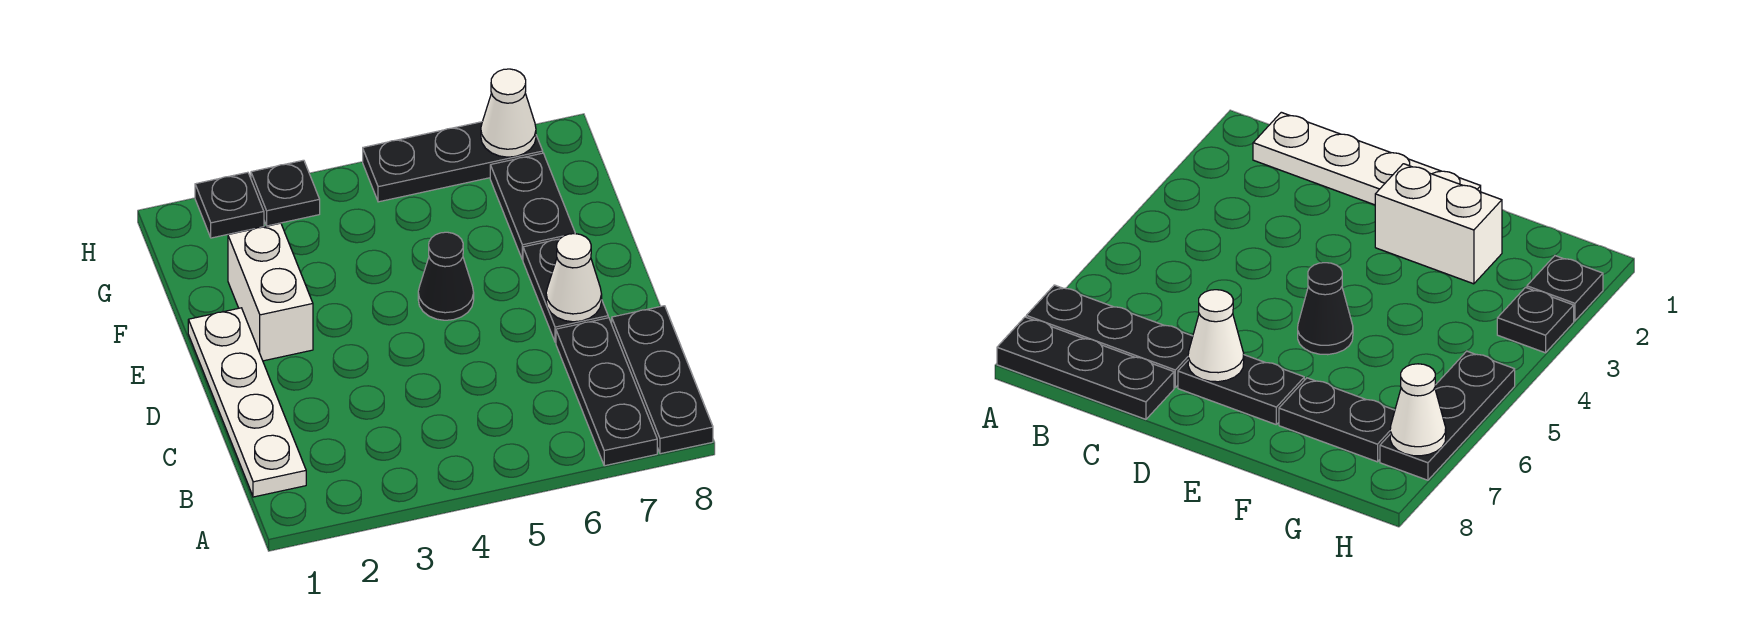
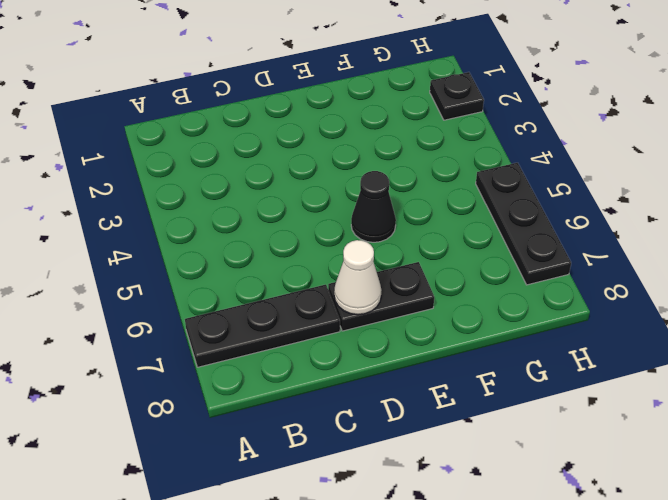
none -> black 1x3 plate [612,306,713,454]
none -> white 1x4 plate [188,308,306,497]
none -> white 1x2 brick [228,223,313,361]

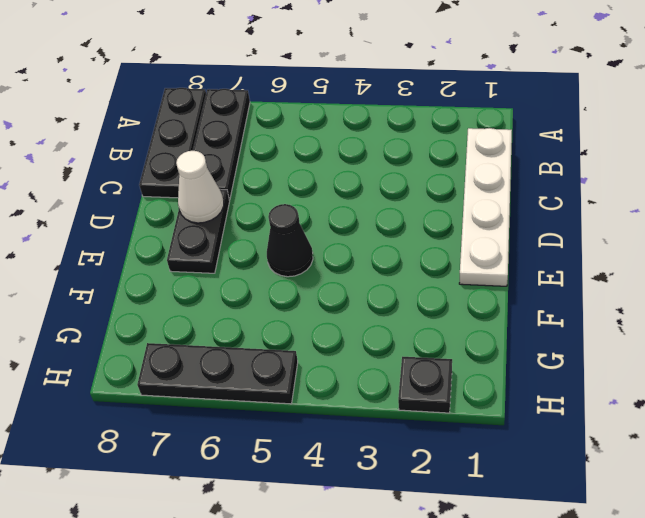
none -> white 1x2 brick [228,223,313,361]
none -> black 1x2 plate [490,153,575,260]
none -> black 1x1 plate [251,160,320,226]

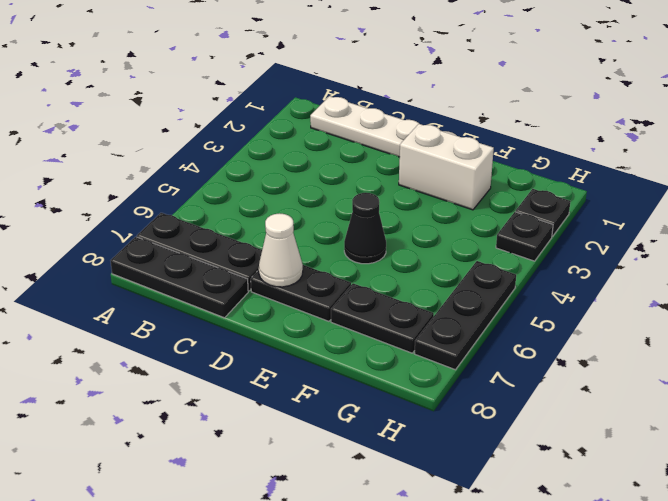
none -> white 1x1 cone [481,69,536,157]

